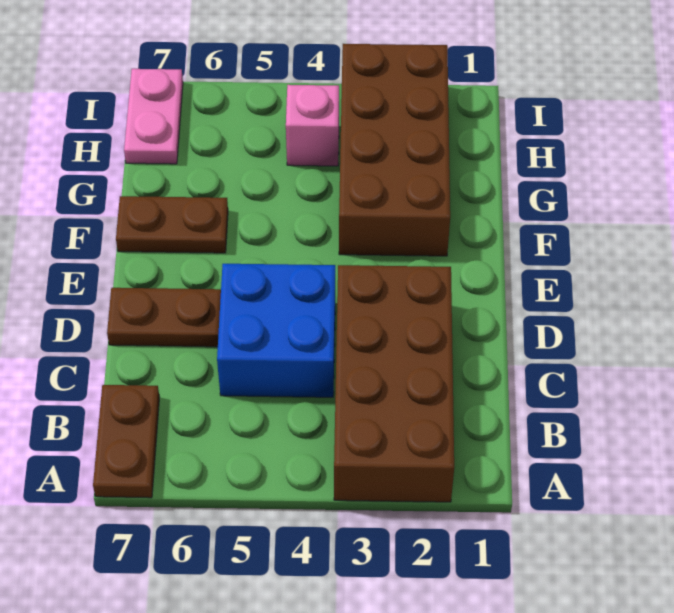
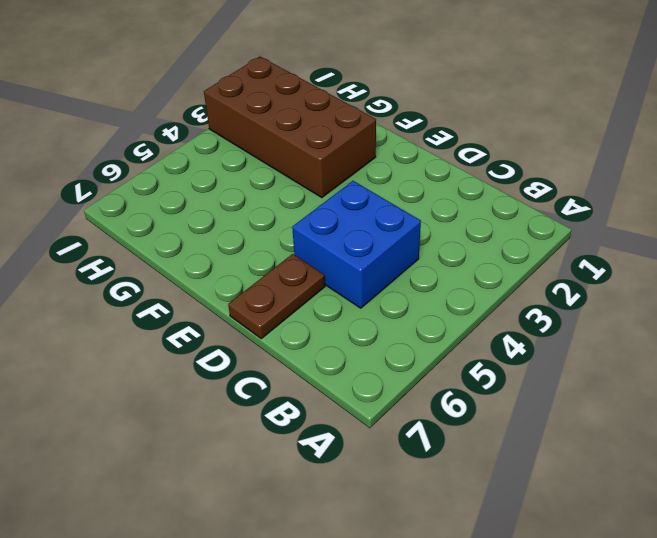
none -> brown 2x4 brick [334,265,454,502]
none -> brown 1x2 plate [93,385,160,498]

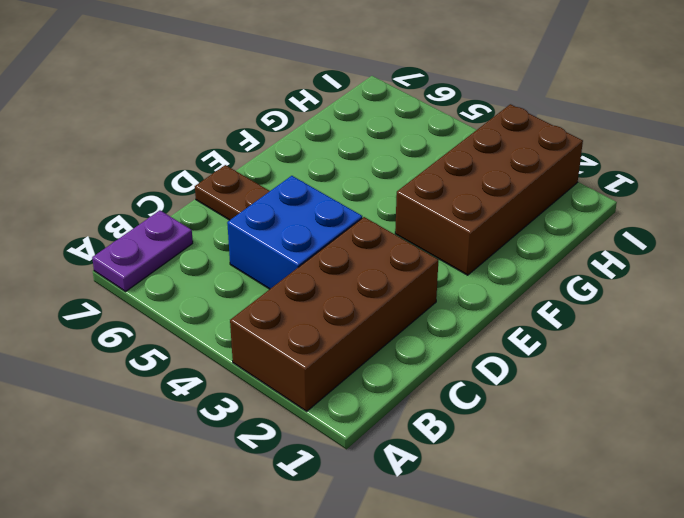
purple 1x2 plate [92,211,193,291] -> brown 1x2 plate [93,385,160,498]
none -> brown 1x2 plate [116,196,228,253]
none -> pink 1x1 brick [286,85,339,166]

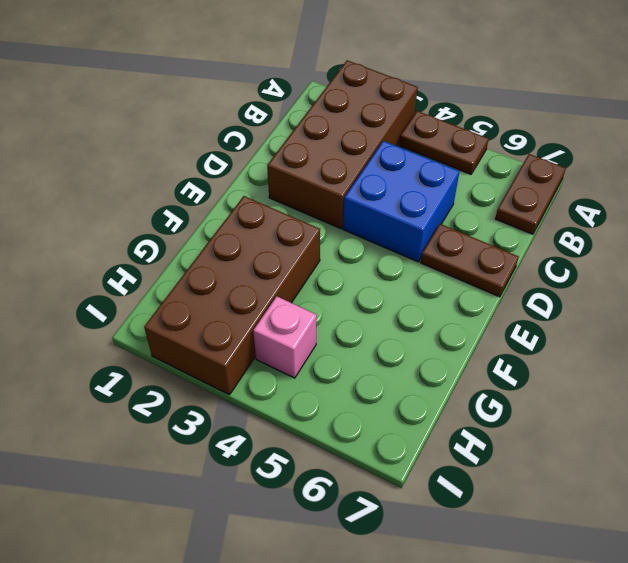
brown 1x2 plate [399,111,489,174] -> brown 1x2 plate moved to [116,196,228,253]
none -> pink 1x2 plate [124,69,183,164]

